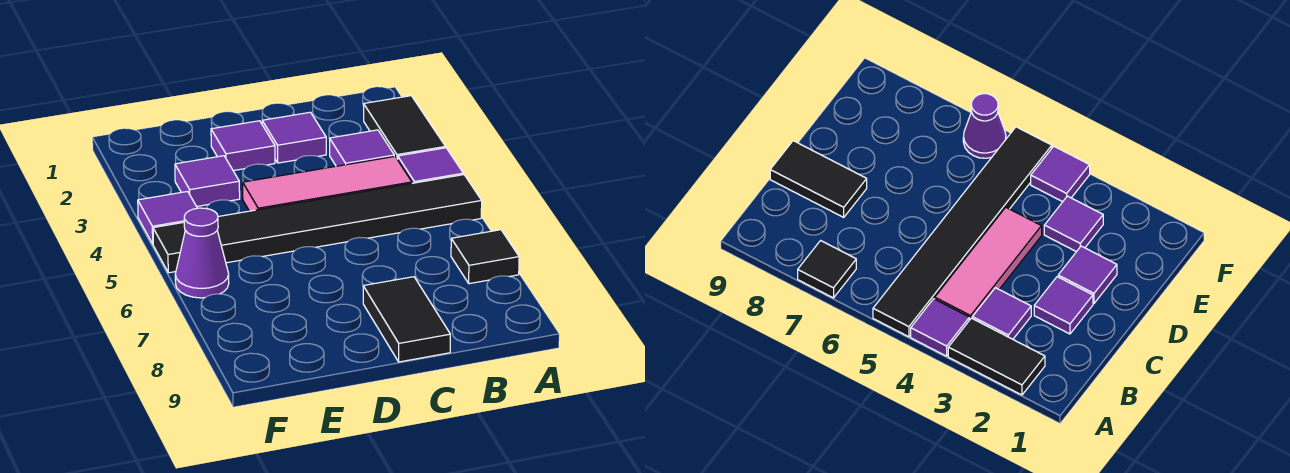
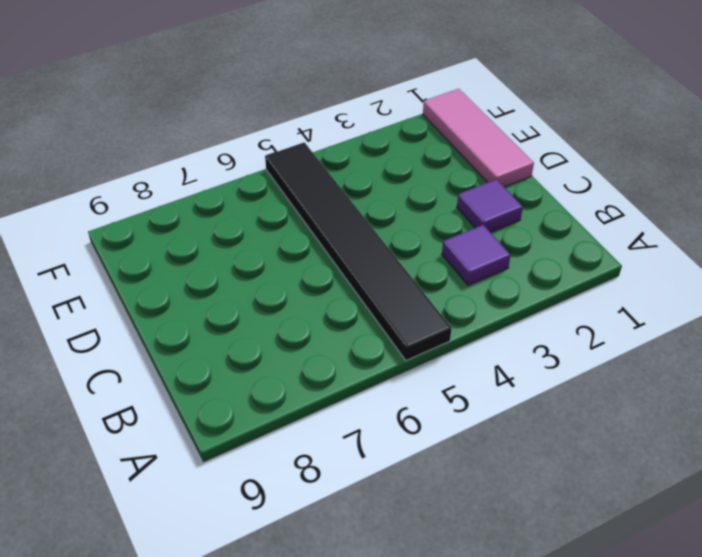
pink 1x3 tile [423,89,534,187] -> pink 1x3 tile moved to [243,156,412,211]
none -> black 1x2 tile [364,96,445,160]
none -> purple 1x1 tile [398,148,463,183]
none -> black 1x1 tile [451,230,519,284]

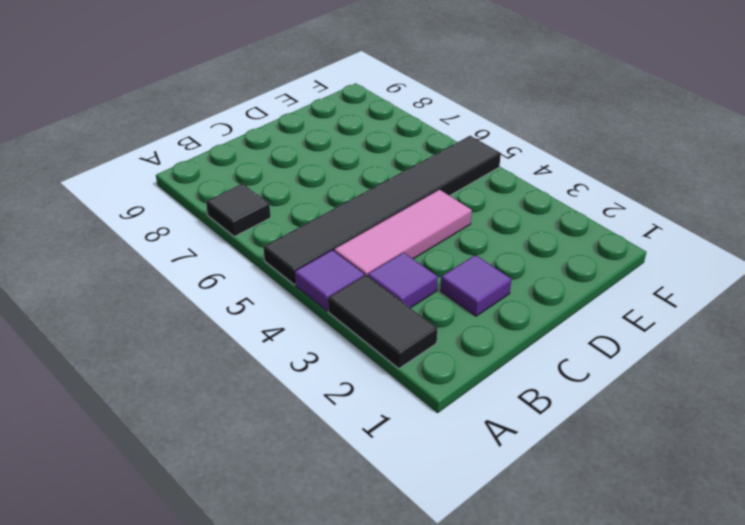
none -> black 1x2 tile [363,277,450,362]
none -> purple 1x1 tile [211,121,275,171]
none -> purple 1x1 tile [175,156,240,207]

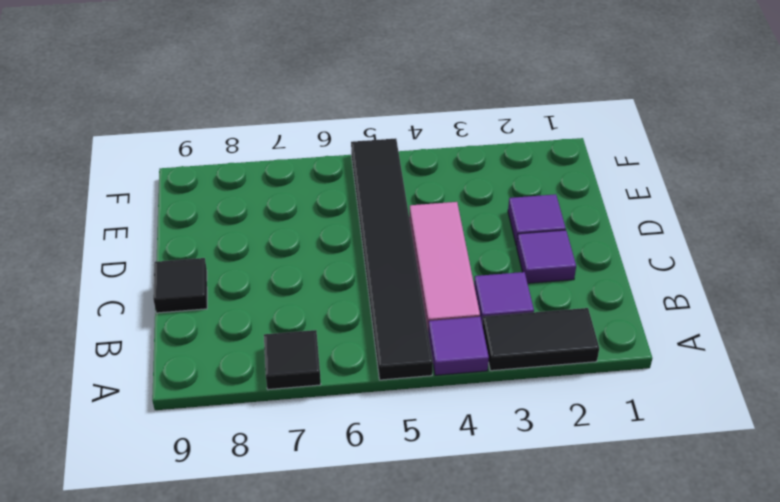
black 1x1 tile [153,258,207,313] -> black 1x2 tile [363,277,450,362]
none -> purple 1x1 tile [175,156,240,207]
none -> purple 1x1 tile [138,191,197,244]
none -> purple 1x1 cone [175,208,229,298]

